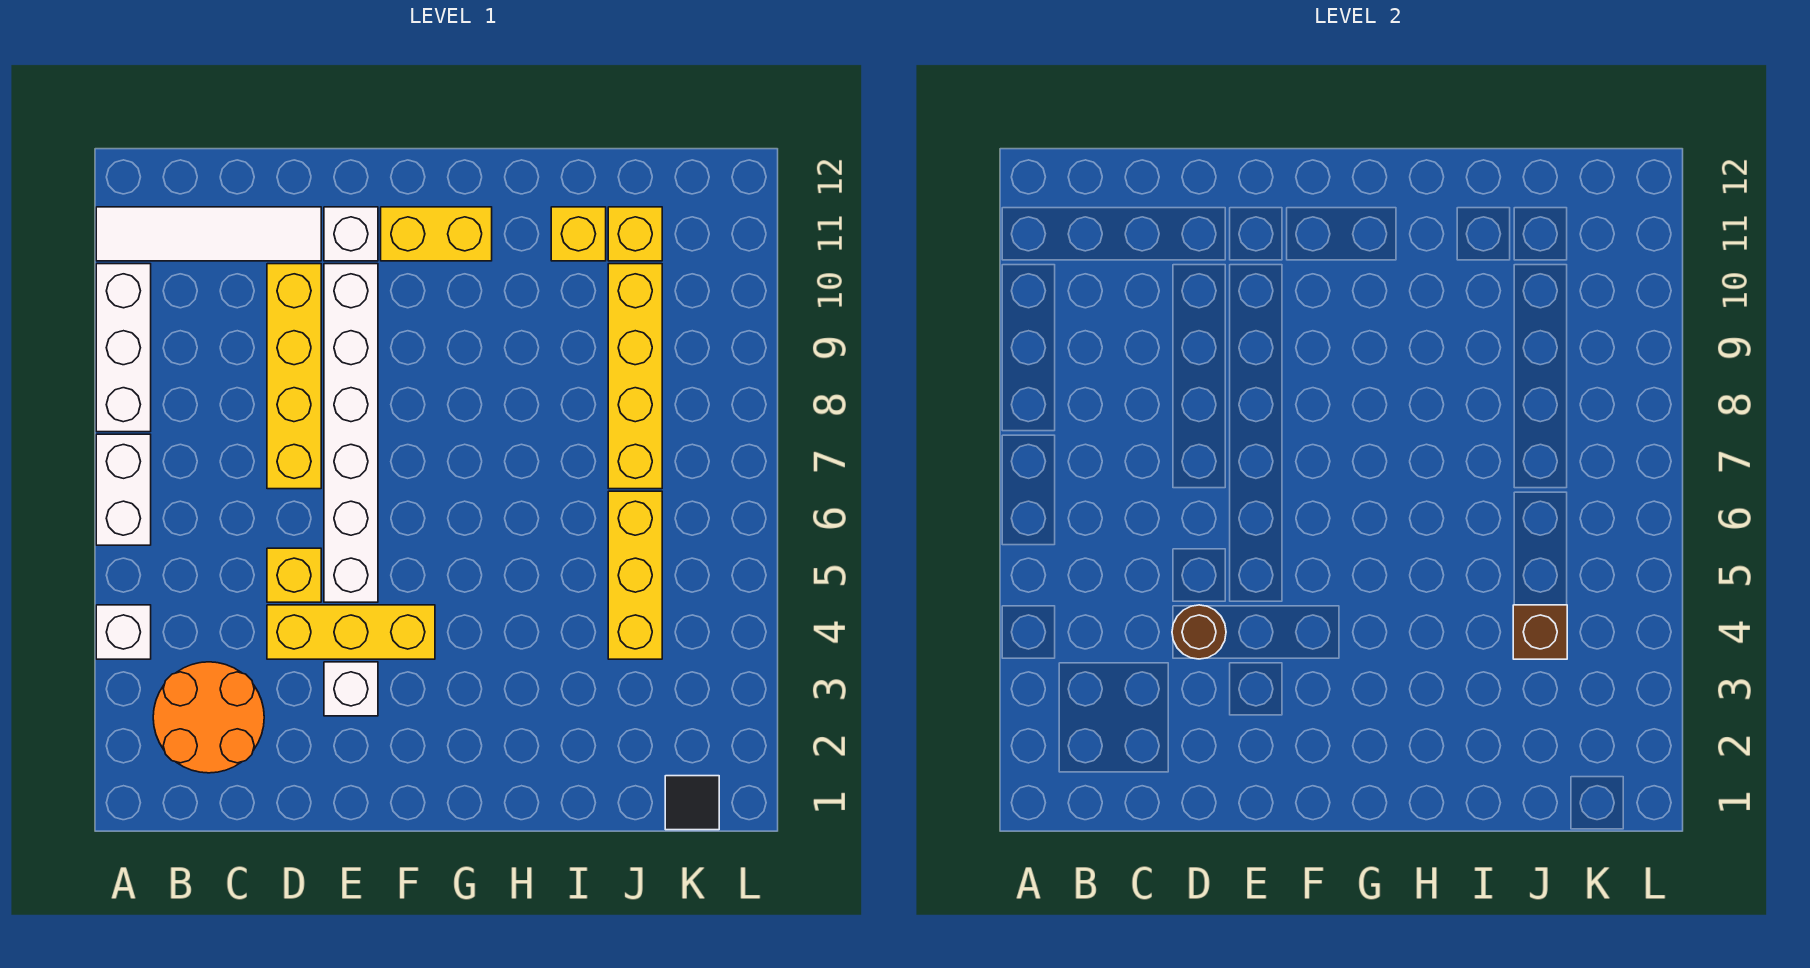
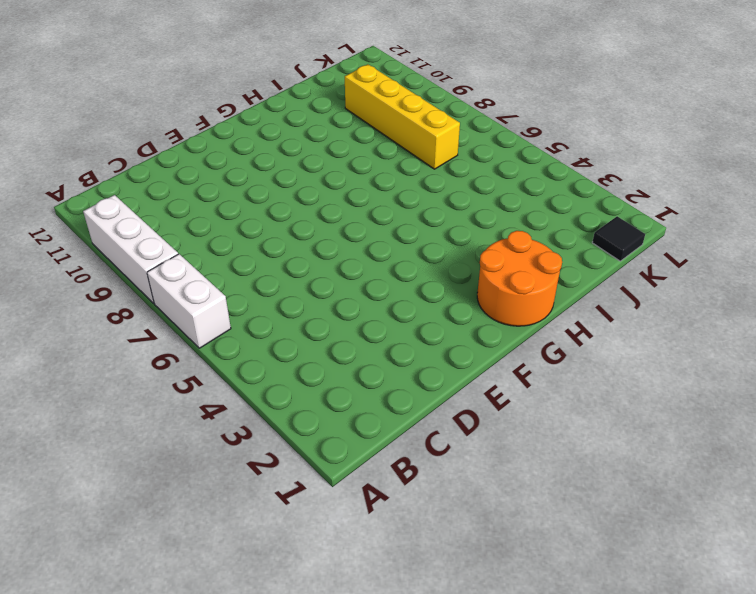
orange 2x2 round brick [477,231,562,326] -> orange 2x2 round brick moved to [153,662,264,773]
none -> white 1x1 brick [96,605,151,659]
none -> white 1x4 tile [96,207,321,261]
none -> yellow 1x3 brick [267,605,435,659]

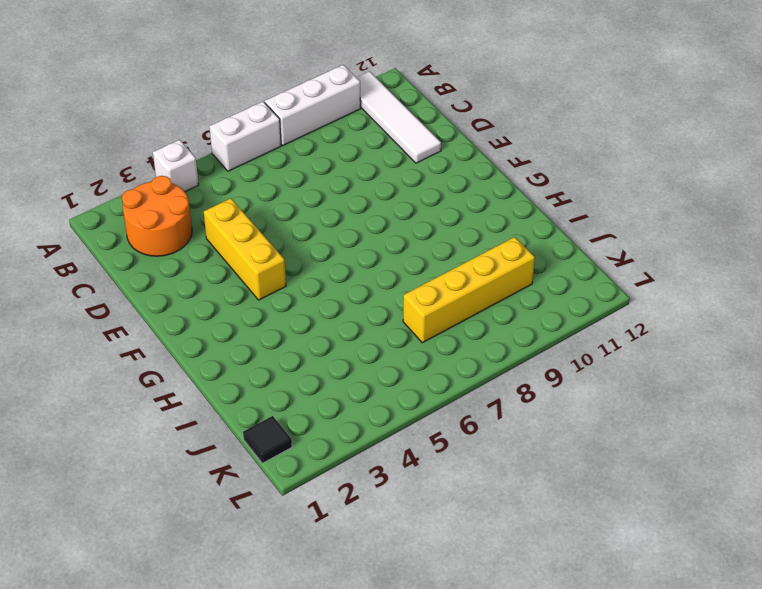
none -> yellow 1x1 brick [267,548,321,602]
none -> yellow 1x4 brick [267,264,321,489]
none -> white 1x1 brick [324,662,378,716]

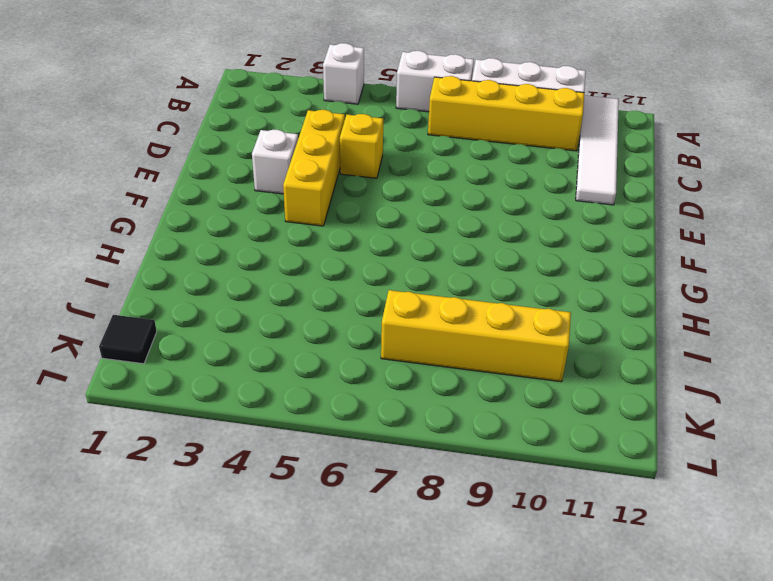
yellow 1x4 brick [428,76,584,151] -> yellow 1x4 brick moved to [267,264,321,489]
none -> orange 2x2 round brick [153,662,264,773]
none -> white 1x6 brick [324,264,378,602]
none -> white 1x1 brick [324,207,378,261]

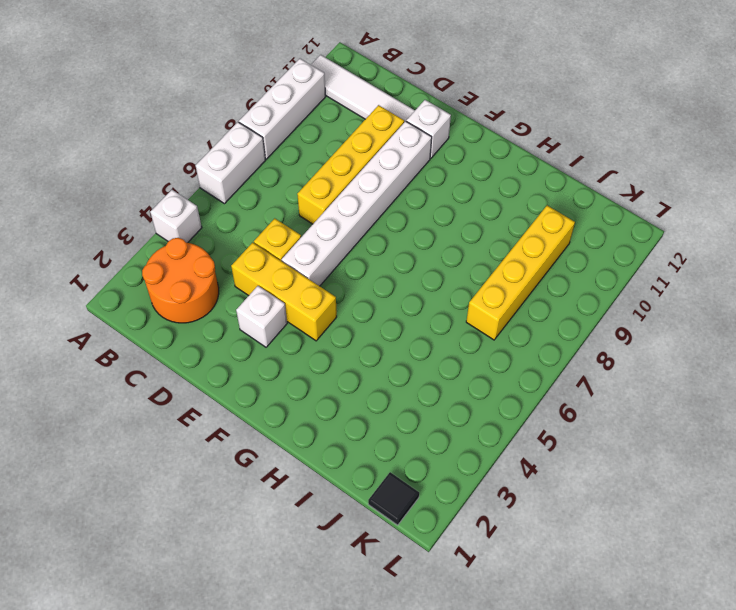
none -> yellow 1x2 brick [381,207,492,261]
none -> yellow 1x1 brick [551,207,606,261]
none -> yellow 1x3 brick [608,491,662,659]

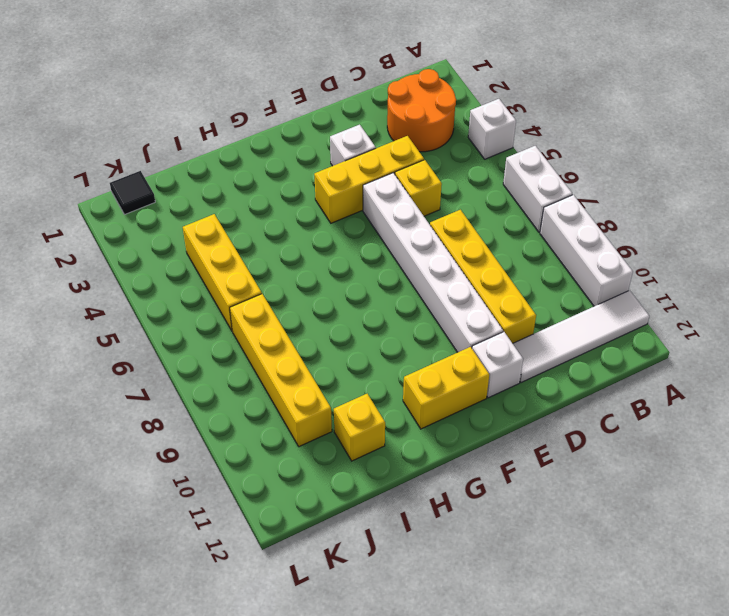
none -> yellow 1x1 brick [608,207,662,261]
none -> brown 1x1 round brick [1172,605,1226,659]
none -> brown 1x1 brick [1513,605,1567,659]

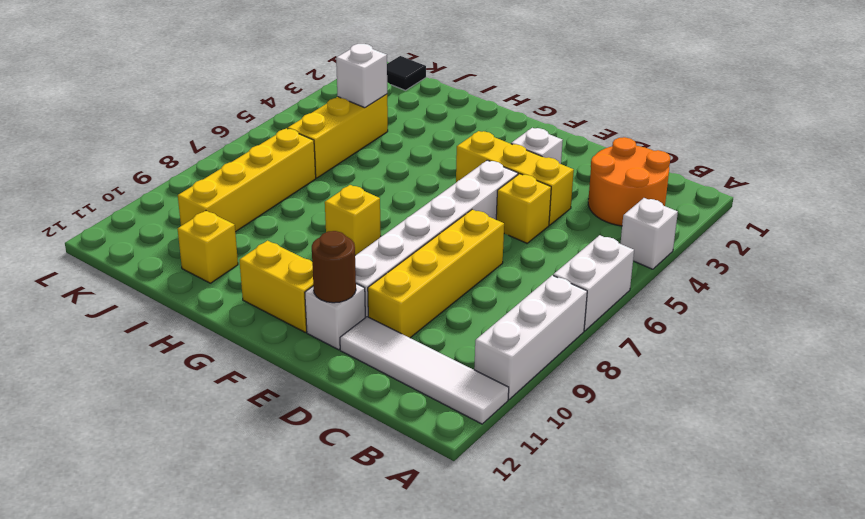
brown 1x1 round brick [312,231,356,303] -> brown 1x1 round brick moved to [1172,605,1226,659]
yellow 1x1 brick [325,185,381,255] -> yellow 1x1 brick moved to [608,207,662,261]
white 1x1 brick [336,44,387,108] -> brown 1x1 brick [1513,605,1567,659]

